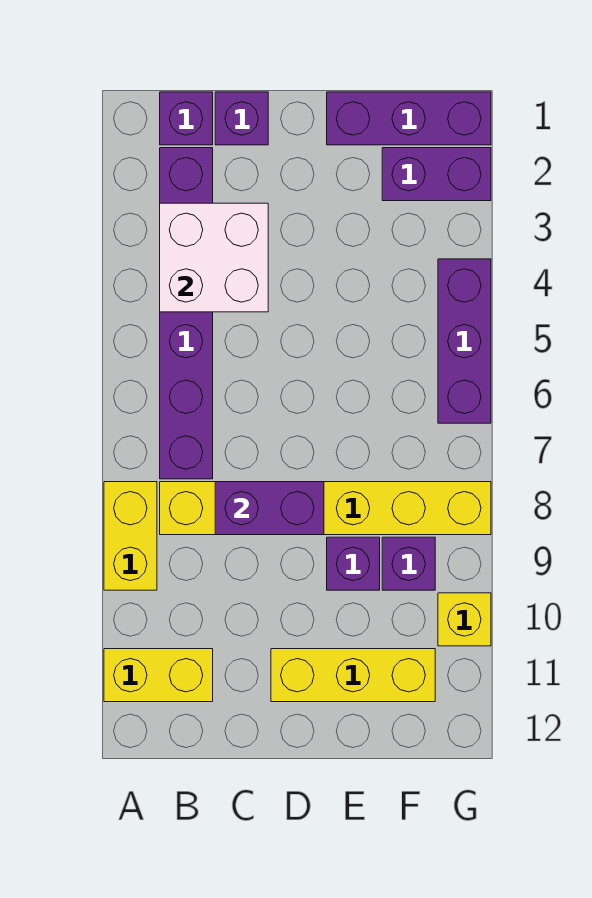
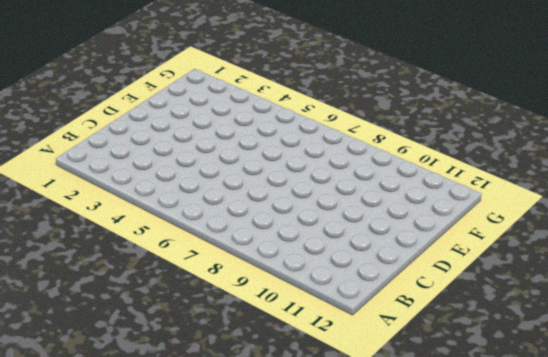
none -> yellow 1x2 brick [104,482,157,590]
none -> yellow 1x2 brick [104,649,213,702]
none -> purple 1x1 brick [160,92,213,145]

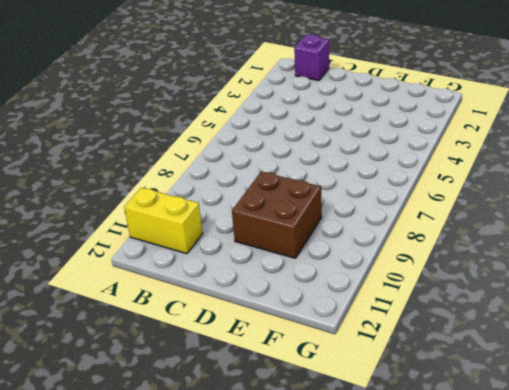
brown 2x2 brick [232,172,322,258] -> purple 1x1 brick [327,537,380,590]
none -> yellow 1x2 brick [104,482,157,590]
none -> purple 1x6 brick [160,148,213,479]
none -> yellow 1x6 brick [160,482,491,535]

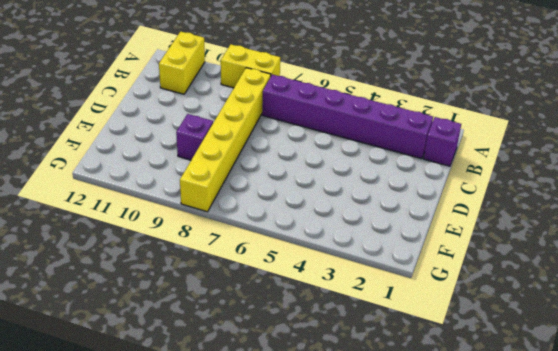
none -> purple 1x1 brick [215,92,268,145]
none -> yellow 1x3 brick [271,649,435,702]
none -> purple 1x3 brick [327,92,491,145]

